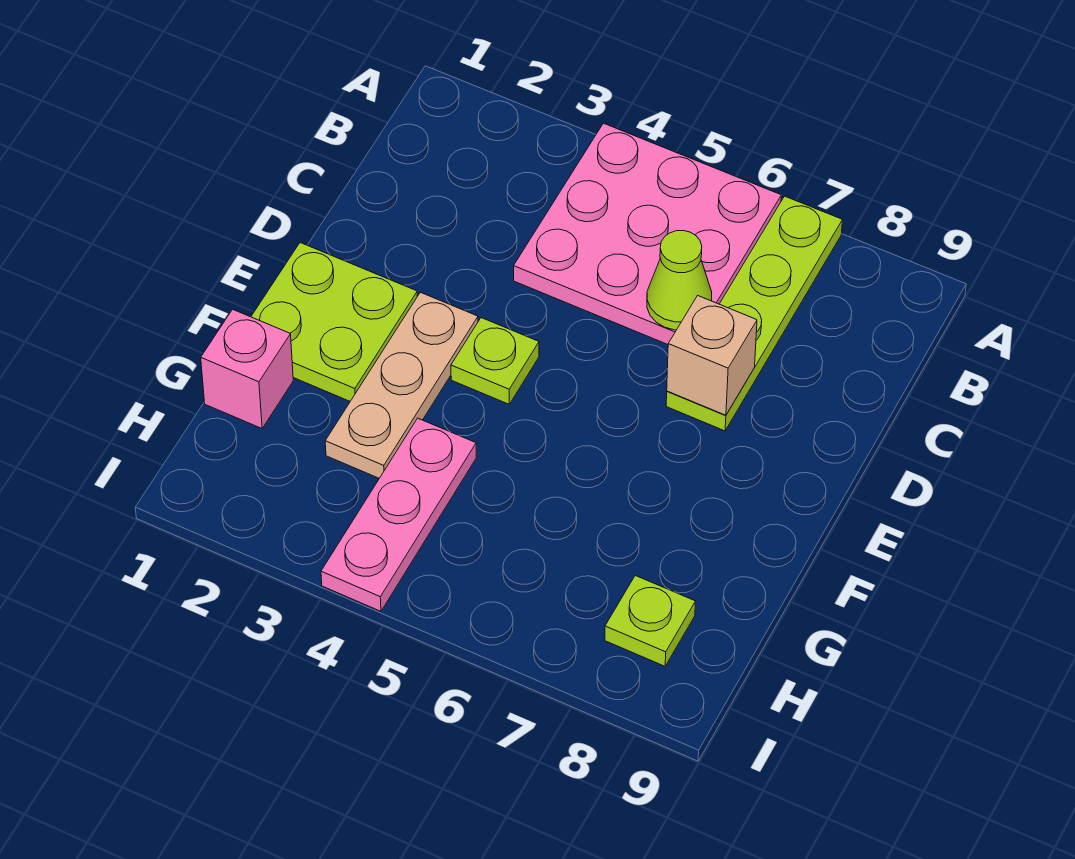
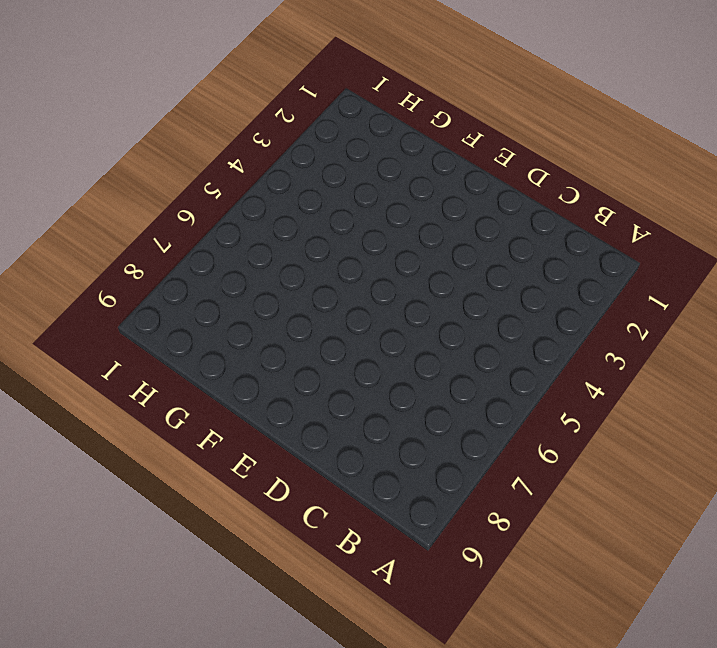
none -> pink 3x3 plate [514,123,781,345]
none -> lime 1x4 plate [666,196,842,431]

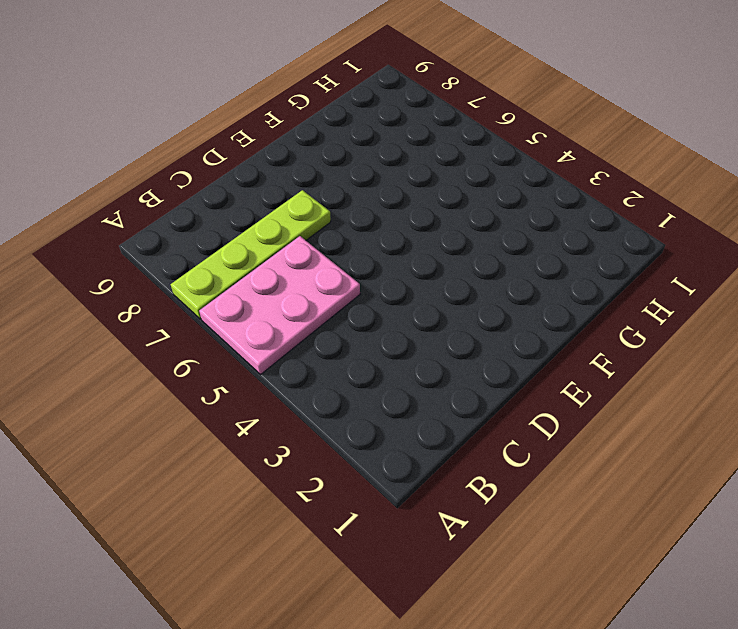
pink 2x3 plate [199,236,360,374] -> pink 3x3 plate [514,123,781,345]
none -> lime 2x2 plate [251,243,417,401]
none -> tan 1x3 plate [325,292,478,478]

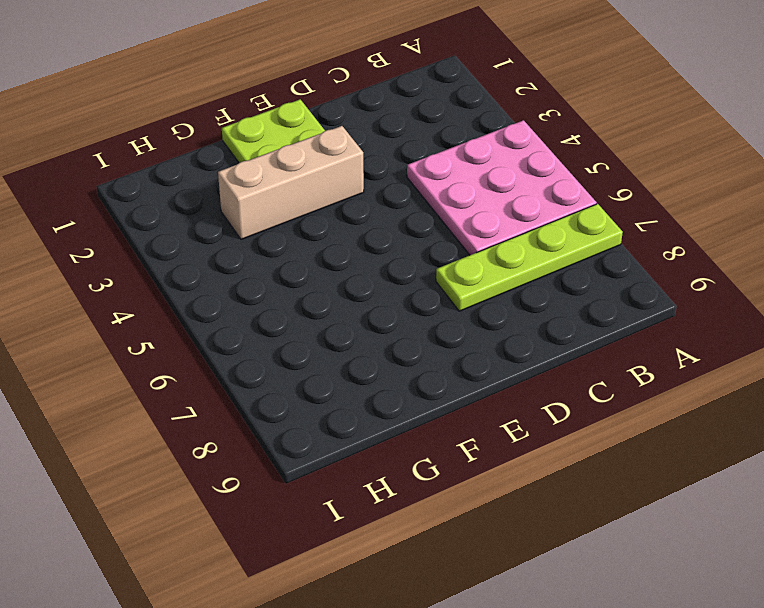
tan 1x3 brick [218,126,364,239] -> tan 1x3 plate [325,292,478,478]
none -> lime 1x1 plate [451,318,539,404]
none -> pink 1x1 brick [201,309,293,428]

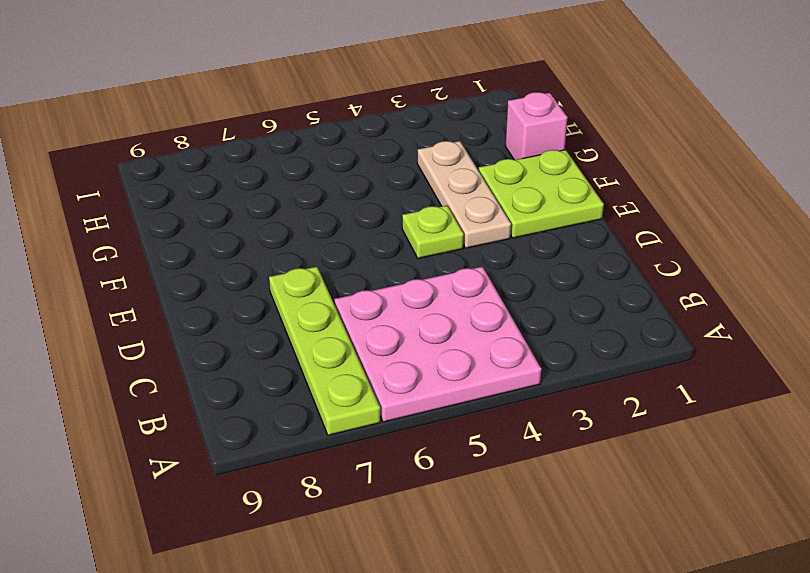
none -> pink 1x3 plate [321,418,476,611]
none -> lime 1x1 plate [605,576,695,666]

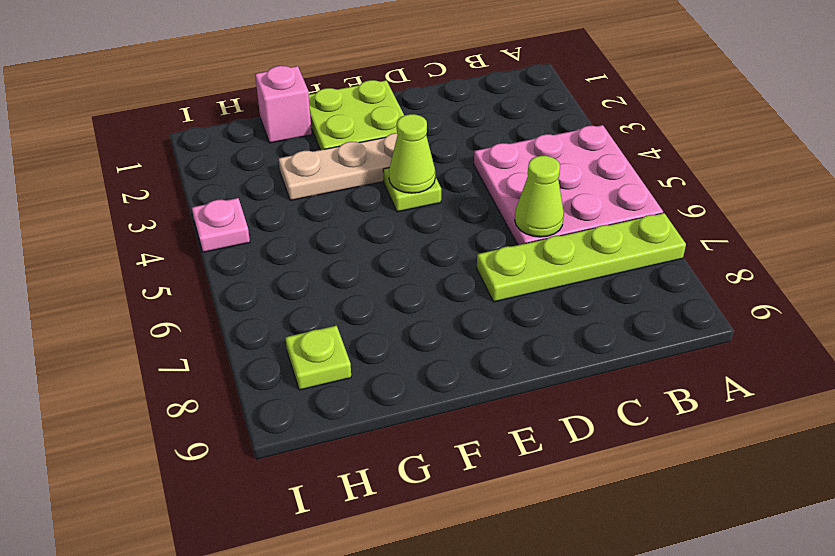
lime 1x1 cone [389,114,435,193] -> none
pink 1x1 plate [192,198,250,252] -> pink 1x3 plate [321,418,476,611]
none -> tan 1x1 brick [667,296,757,415]

